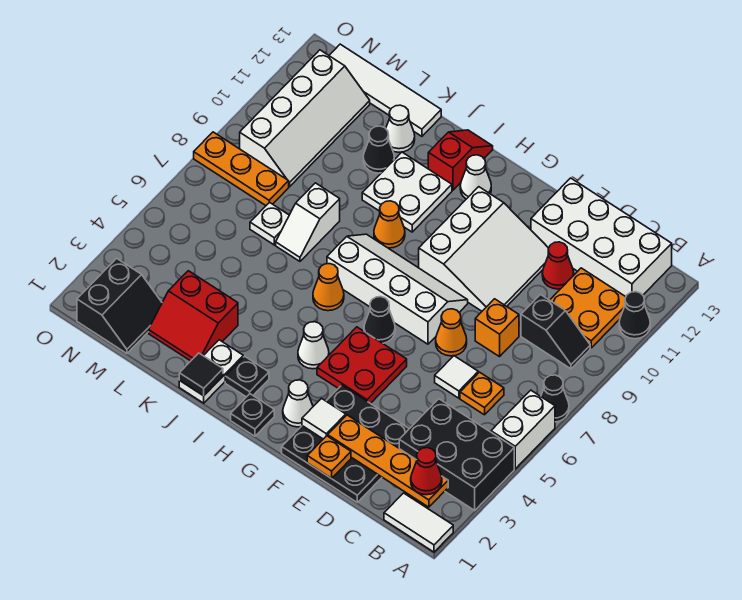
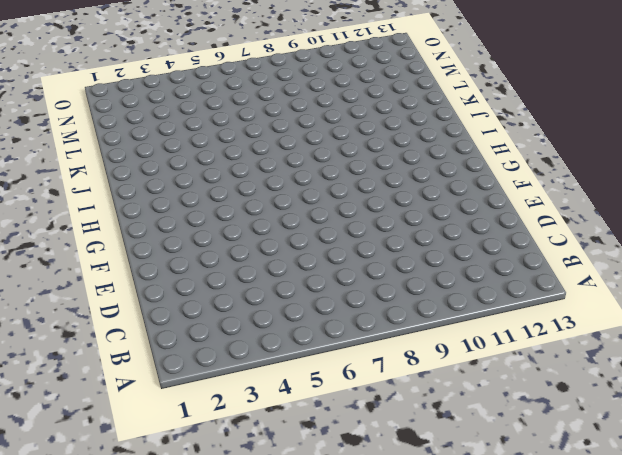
none -> white 1x2 tile [384,493,453,552]
none -> black 2x3 brick [399,399,514,510]
none -> white 1x2 brick [491,390,555,469]
none -> black 1x1 cone [541,375,569,422]

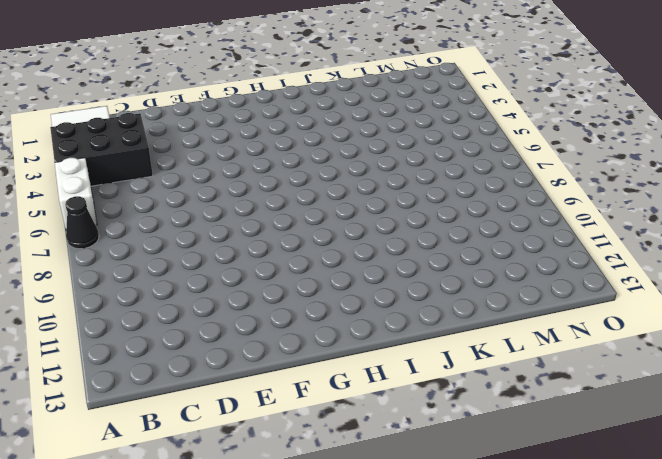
none -> black 1x1 cone [619,292,650,339]
none -> black 1x2 slope [521,295,590,369]
none -> orange 2x2 plate [550,268,626,348]
none -> white 2x4 brick [531,178,672,297]

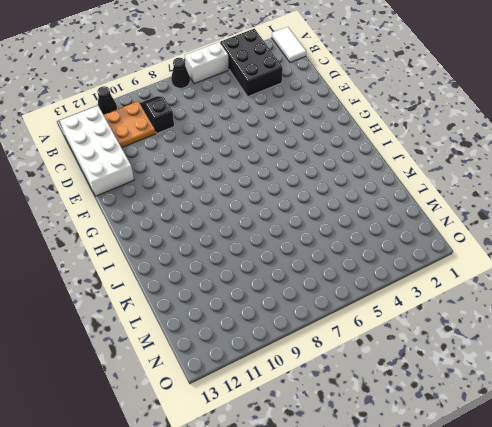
none -> orange 1x1 plate [460,372,504,415]
none -> black 3x3 plate [282,385,409,502]
none -> white 1x1 tile [435,356,478,398]
none -> orange 1x1 brick [475,299,519,357]

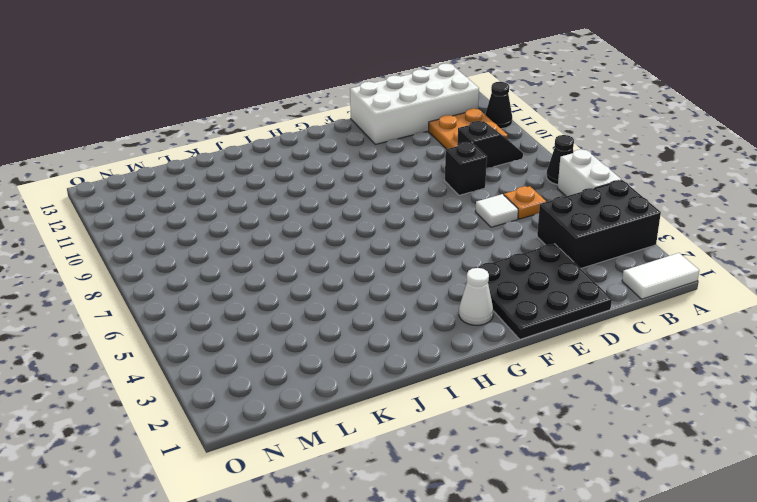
black 1x1 brick [445,142,487,195] -> orange 1x1 brick [475,299,519,357]
none -> red 1x1 cone [542,242,574,289]
none -> orange 1x1 cone [436,309,467,356]
none -> white 3x3 slope [419,187,549,311]
none -> red 2x2 plate [317,327,407,404]

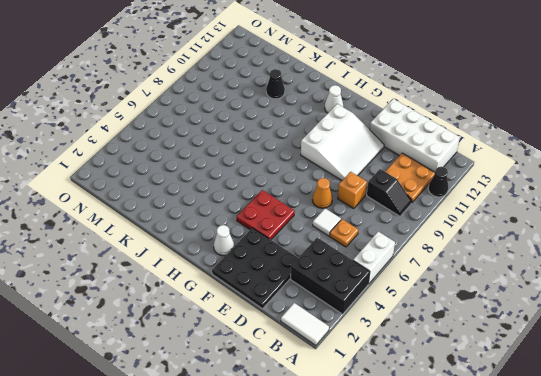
none -> black 1x1 cone [541,375,569,422]
none -> red 1x1 cone [542,242,574,289]
none -> white 2x4 slope [327,234,468,344]
none -> black 1x1 cone [364,297,395,343]

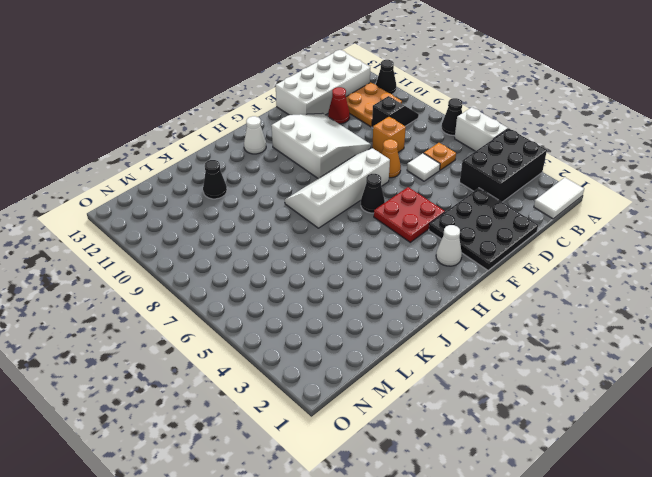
none -> black 1x1 plate [231,394,274,436]
none -> white 1x1 cone [298,322,329,369]
none -> black 1x1 plate [225,356,269,397]
none -> orange 1x1 cone [313,264,344,311]

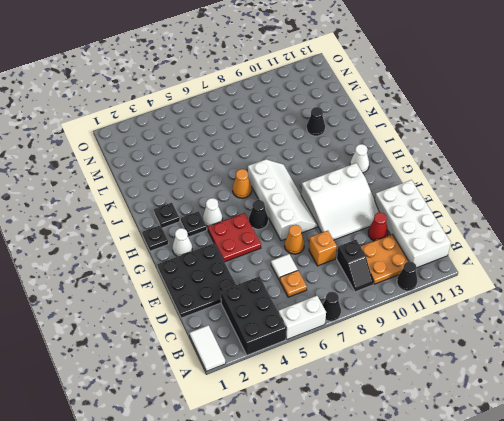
black 1x1 plate [181,211,207,237] -> none
none -> orange 1x1 cone [374,201,405,248]
none -> white 2x2 plate [362,152,452,232]
none -> red 1x2 slope [428,130,493,190]
none -> white 1x2 plate [179,340,243,403]

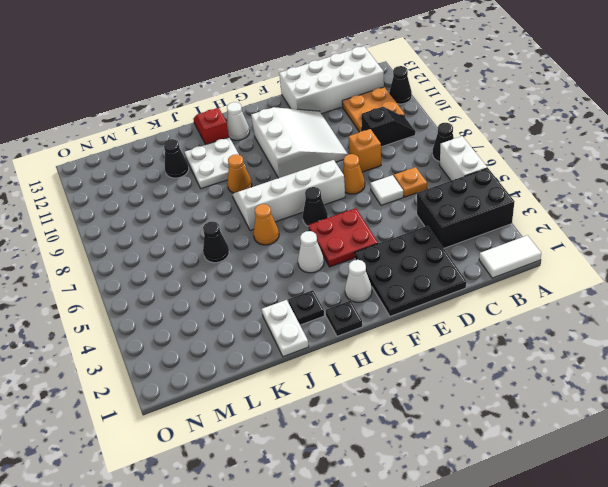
black 1x1 cone [203,221,229,263] -> none
none -> red 1x1 cone [542,242,574,289]
none -> red 2x2 slope [149,271,238,361]
none -> white 1x2 slope [276,183,340,261]
none -> white 1x1 cone [386,105,415,152]

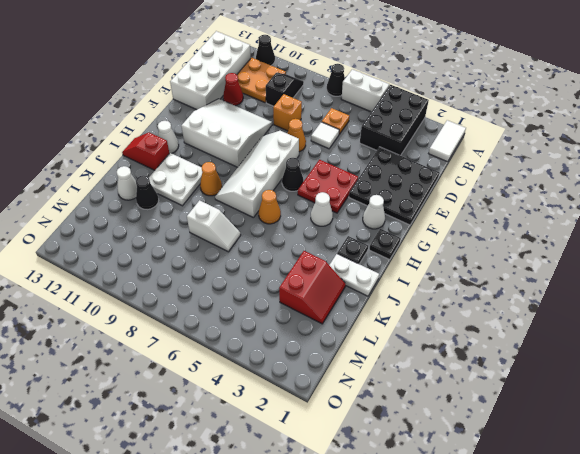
none -> white 1x4 tile [329,44,441,136]
none -> white 1x1 plate [250,202,289,245]
none -> black 2x2 slope [77,258,162,354]
none -> orange 1x3 plate [194,132,289,205]

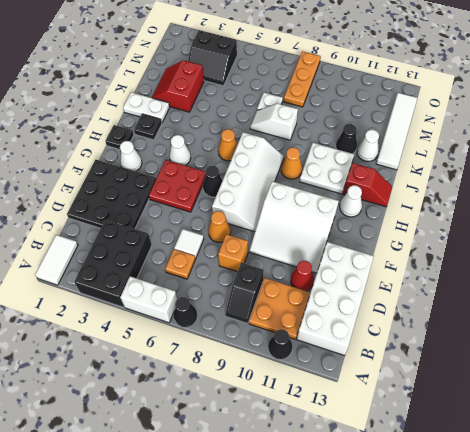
black 2x2 slope [188,30,237,86] -> black 2x2 slope moved to [77,258,162,354]
none -> white 2x4 slope [240,50,370,187]
none -> orange 1x4 plate [328,415,448,507]
none -> orange 1x1 plate [307,436,351,478]
none -> white 1x1 tile [302,399,346,439]

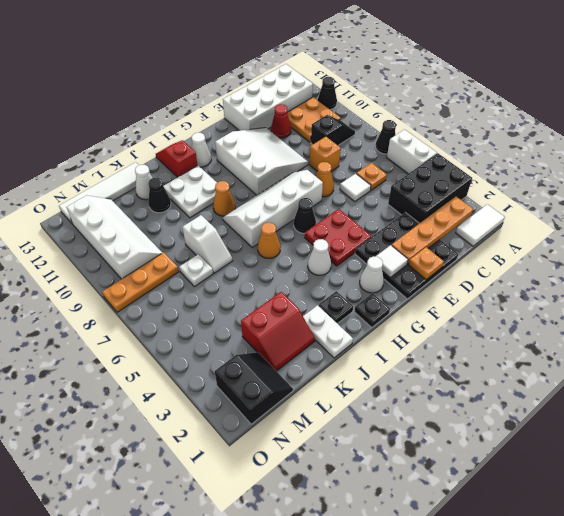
none -> black 1x1 tile [179,353,223,396]
none -> red 1x1 cone [411,448,442,495]

